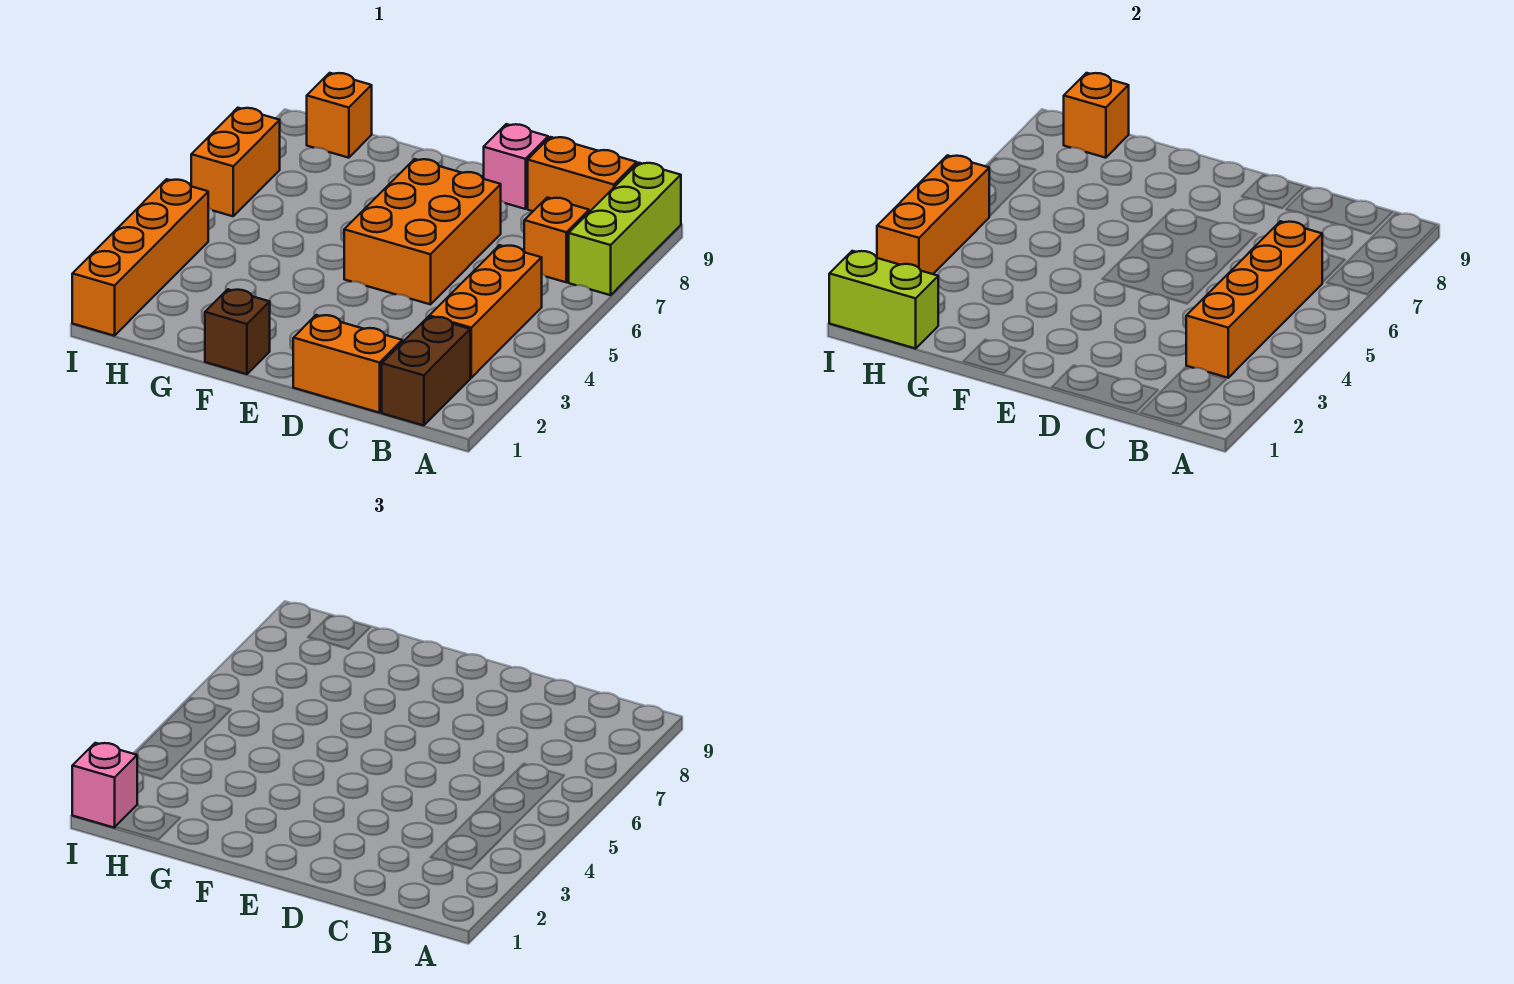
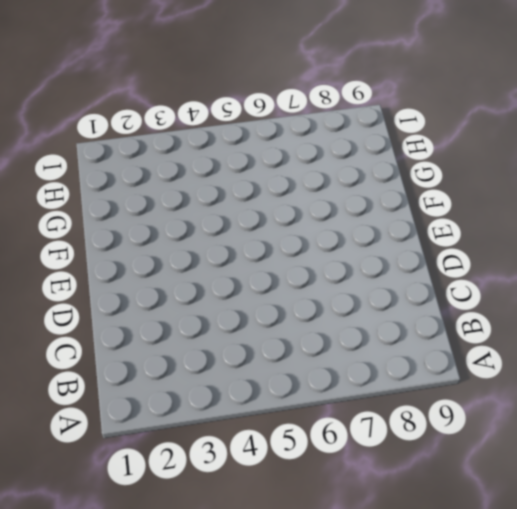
none -> lime 1x3 brick [569,163,681,295]
none -> brown 1x2 brick [382,317,470,426]
none -> orange 1x3 brick [429,245,542,378]

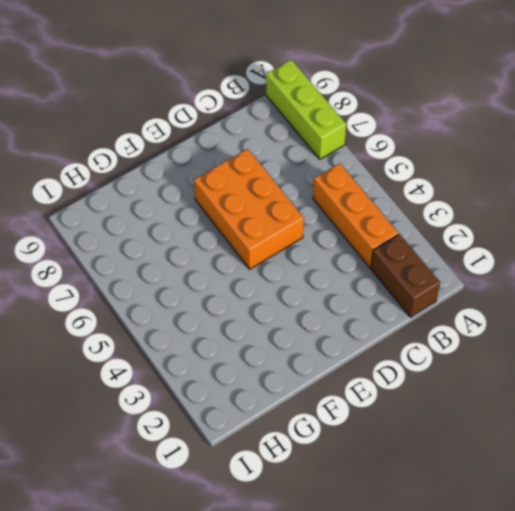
none -> orange 1x1 brick [524,198,589,282]
none -> orange 1x2 brick [528,137,637,212]
none -> orange 1x2 brick [293,315,402,413]

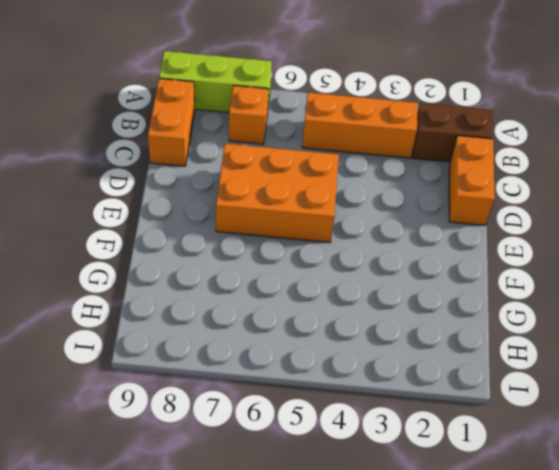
none -> pink 1x1 brick [484,124,548,209]
none -> brown 1x1 brick [205,289,270,374]
none -> orange 1x1 brick [307,73,372,158]

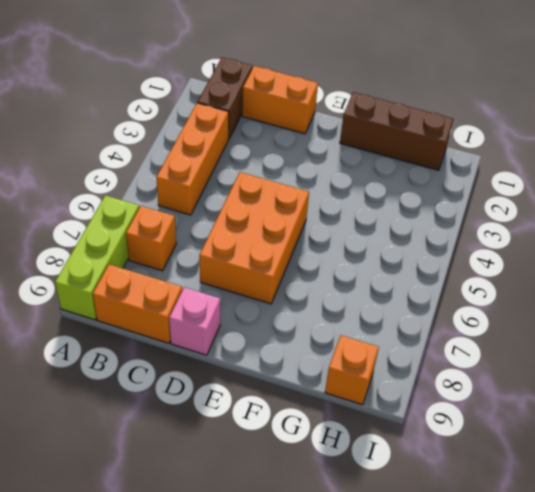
brown 1x3 brick [340,92,453,170] -> brown 1x1 brick [205,289,270,374]
none -> orange 1x4 brick [72,179,208,336]
none -> orange 1x2 brick [191,108,280,216]
none -> orange 1x4 brick [1186,221,1322,378]

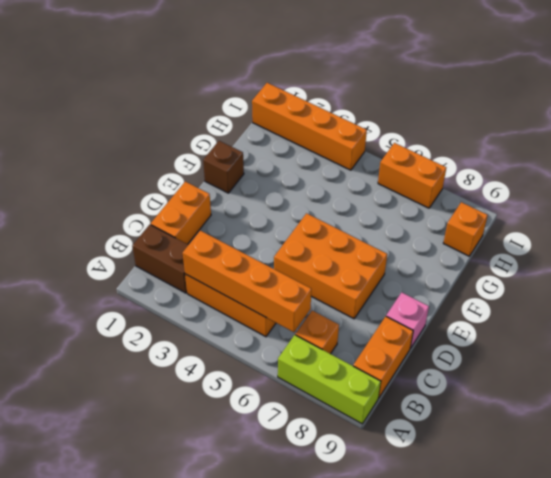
none -> lime 1x2 brick [829,251,938,349]
none -> orange 1x1 brick [1064,73,1129,158]
none -> orange 1x3 brick [877,155,989,274]

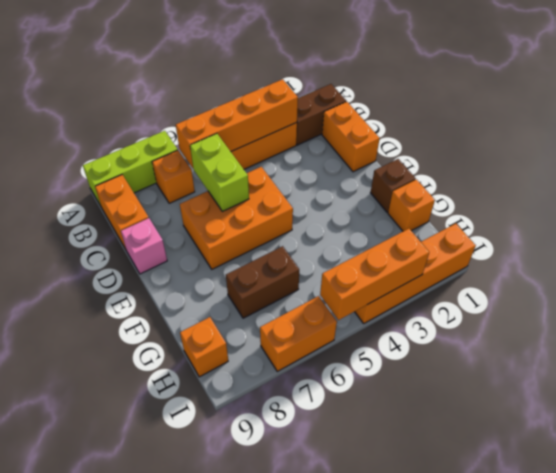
lime 1x2 brick [190,134,249,211] -> lime 1x2 brick moved to [829,251,938,349]
orange 1x1 brick [388,180,435,231] -> orange 1x1 brick moved to [1064,73,1129,158]
brown 1x2 brick [226,246,299,318] -> none
none -> pink 1x1 brick [72,743,137,828]

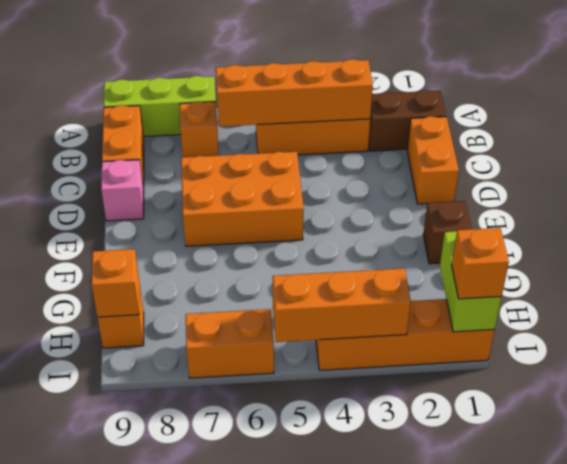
orange 1x1 brick [452,228,509,299] -> pink 1x1 brick [72,743,137,828]

